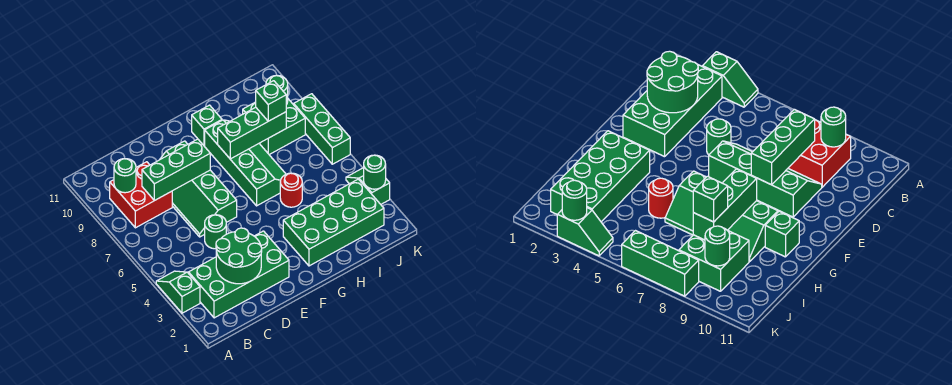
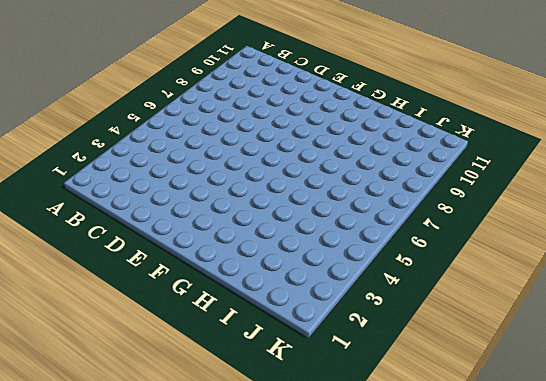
none -> green 1x2 slope [156,271,200,313]
none -> green 2x4 brick [189,231,289,318]
none -> red 2x2 brick [110,162,172,228]

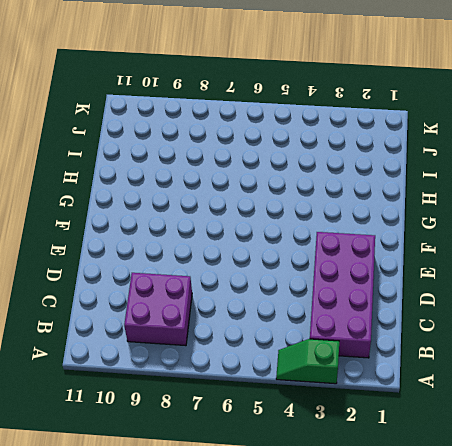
purple 2x4 brick [310,232,375,358] -> green 2x4 brick [189,231,289,318]
purple 2x2 brick [124,273,192,346] -> red 2x2 brick [110,162,172,228]
none -> green 1x1 round brick [205,215,226,249]
none -> green 2x4 slope [160,141,237,237]
none -> green 2x4 brick [283,179,384,266]

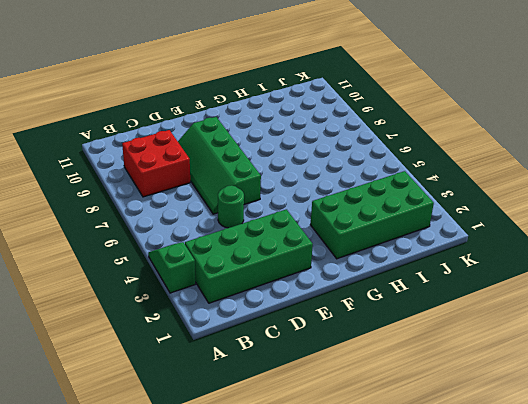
none -> green 2x4 slope [205,120,286,206]
none -> green 1x1 brick [192,105,222,146]
none -> red 1x1 round brick [280,173,302,207]

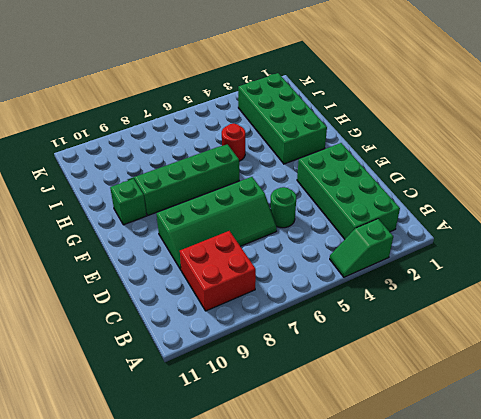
none -> green 2x2 brick [243,99,305,155]
none -> green 1x2 slope [346,168,390,204]
none -> green 1x3 brick [294,94,350,164]

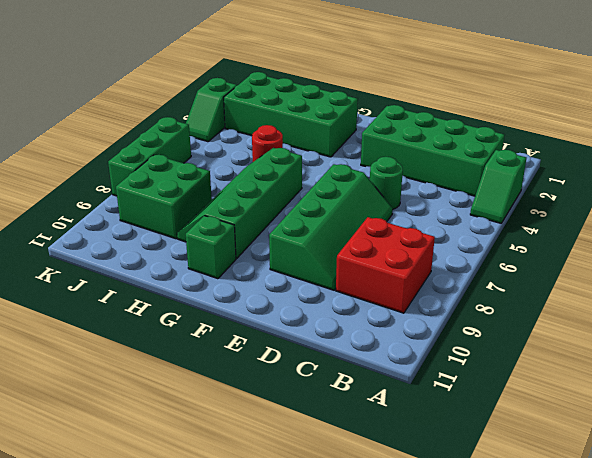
none -> green 1x1 round brick [114,159,136,193]
none -> green 2x2 round brick [216,228,262,284]
none -> green 1x3 brick [142,139,210,201]

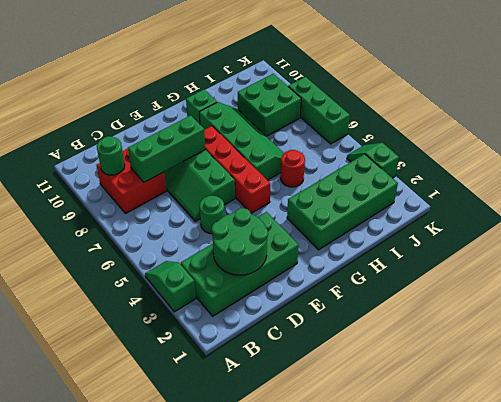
red 1x4 brick [204,126,270,213] -> none
none -> green 1x3 brick [218,107,286,159]
none -> green 1x1 round brick [266,75,288,105]
none -> green 1x1 round brick [364,155,386,189]

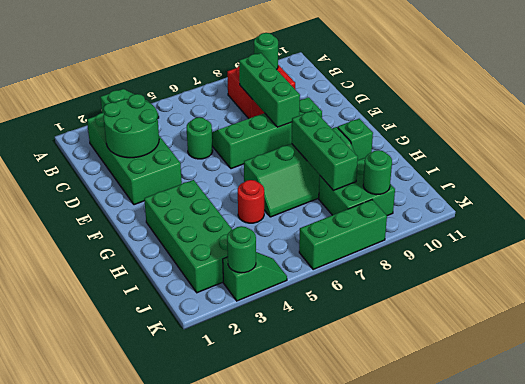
none -> green 1x1 brick [256,81,286,121]

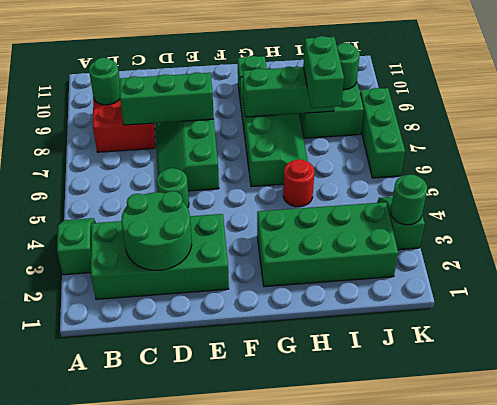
green 1x2 brick [303,36,344,108] -> green 1x1 brick [256,81,286,121]

